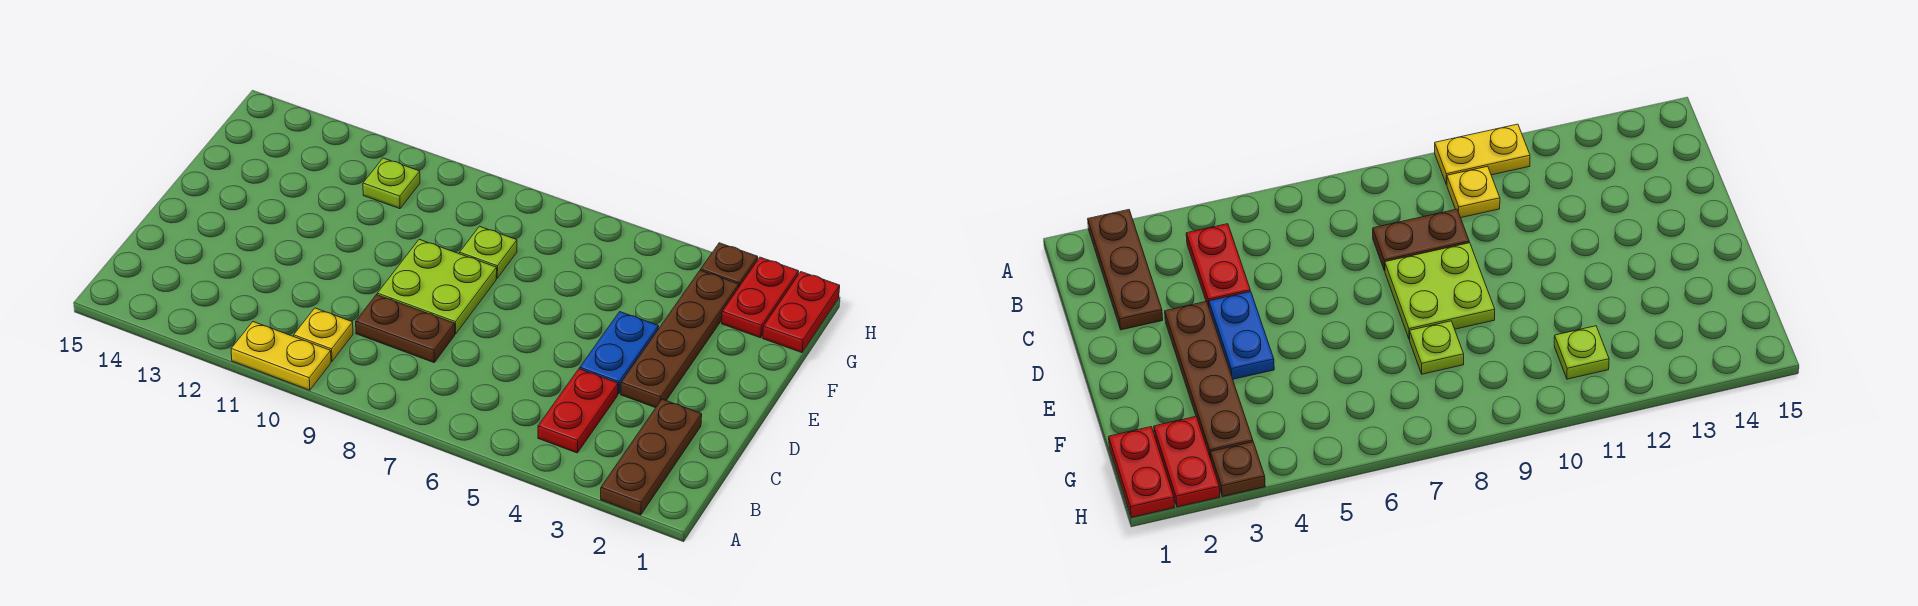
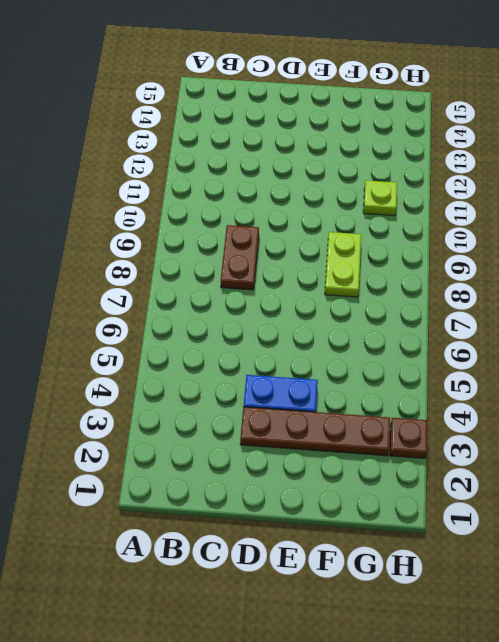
lime 1x2 plate [325,232,361,297] -> lime 1x1 plate [460,226,517,278]
none -> brown 1x3 plate [601,399,702,515]
none -> yellow 1x2 plate [231,322,331,390]
none -> red 1x2 plate [538,369,618,453]

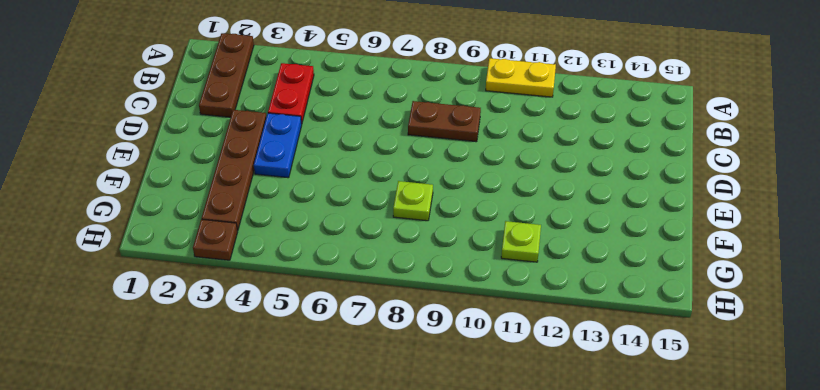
none -> yellow 1x1 plate [294,308,353,361]
none -> lime 2x2 plate [377,239,497,334]
none -> red 1x2 plate [763,272,840,353]

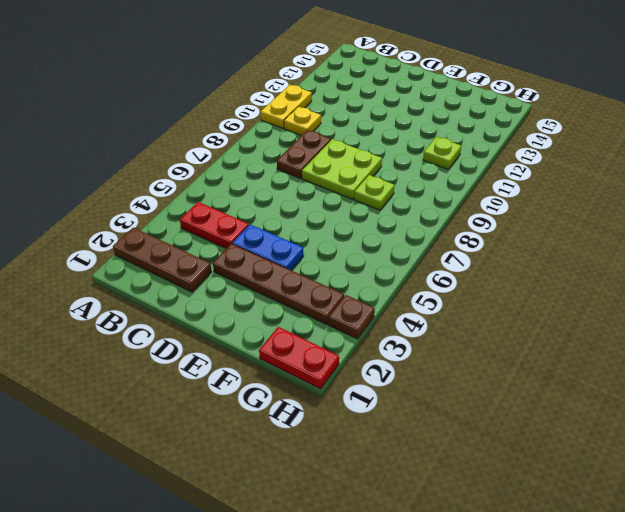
none -> red 1x2 plate [722,257,799,338]

